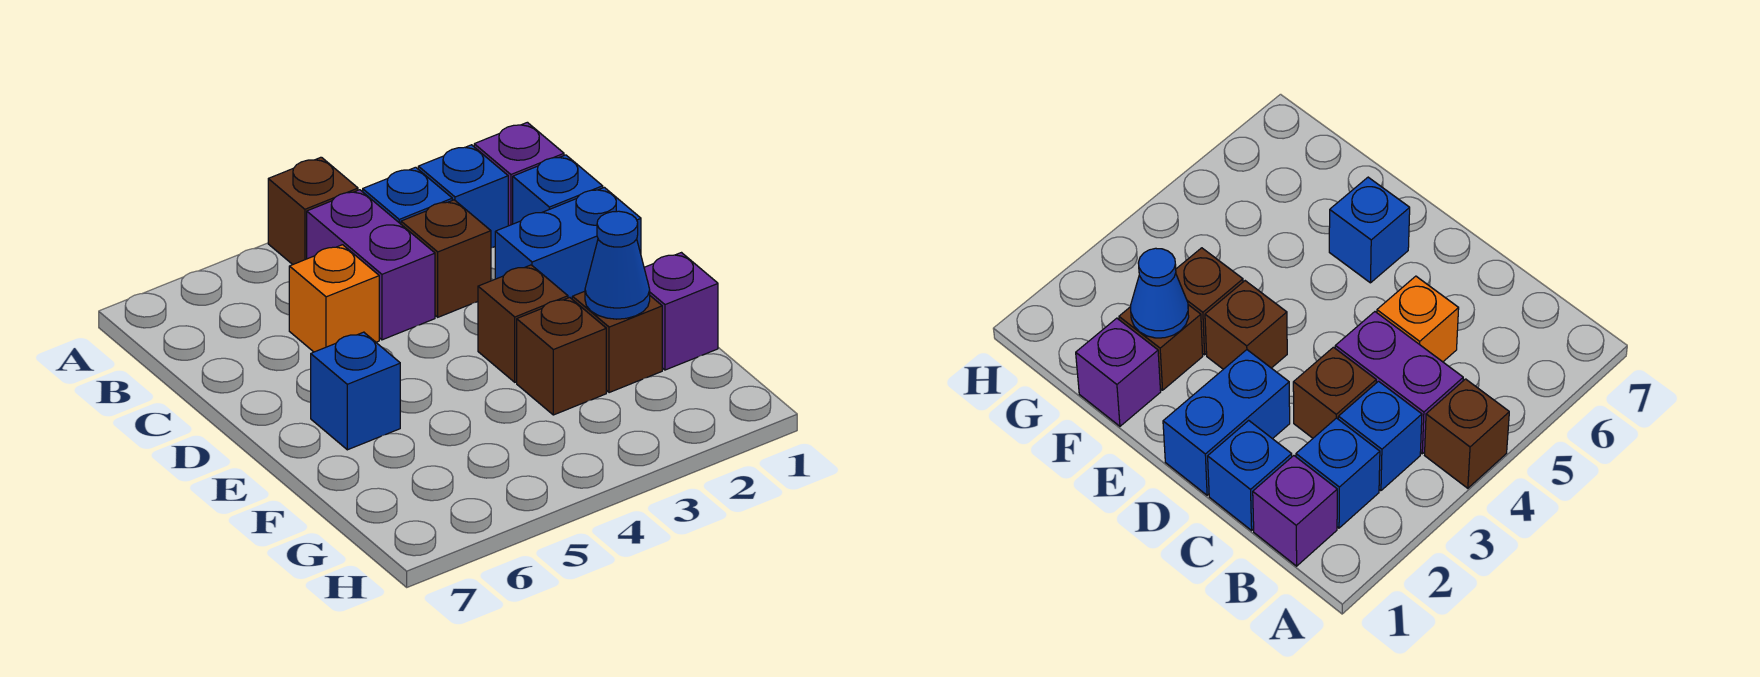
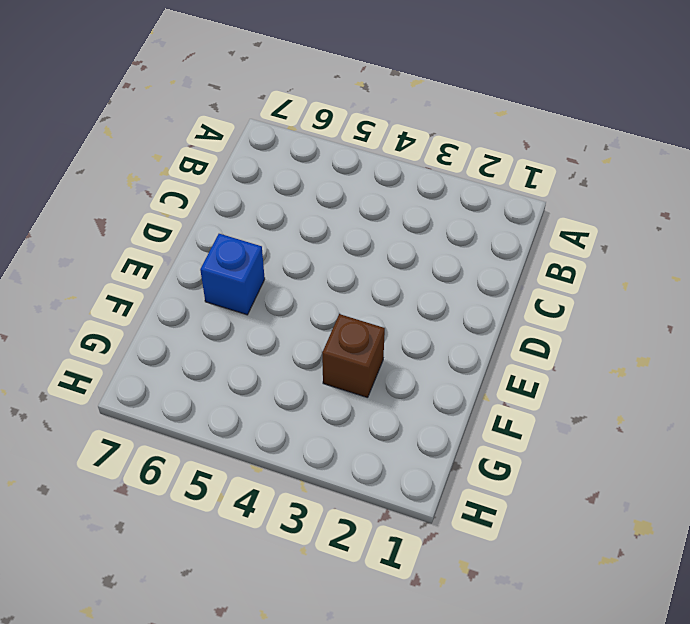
none -> brown 1x1 brick [268,157,358,265]
none -> purple 1x1 brick [474,122,564,226]
none -> blue 1x1 brick [418,145,508,248]

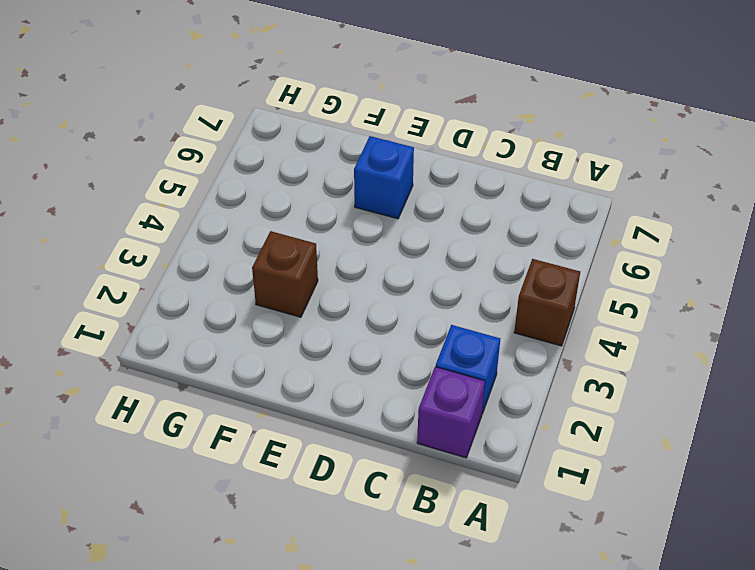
none -> blue 1x1 brick [363,167,452,224]
none -> purple 1x2 brick [307,190,435,340]
none -> blue 1x1 brick [513,155,603,224]

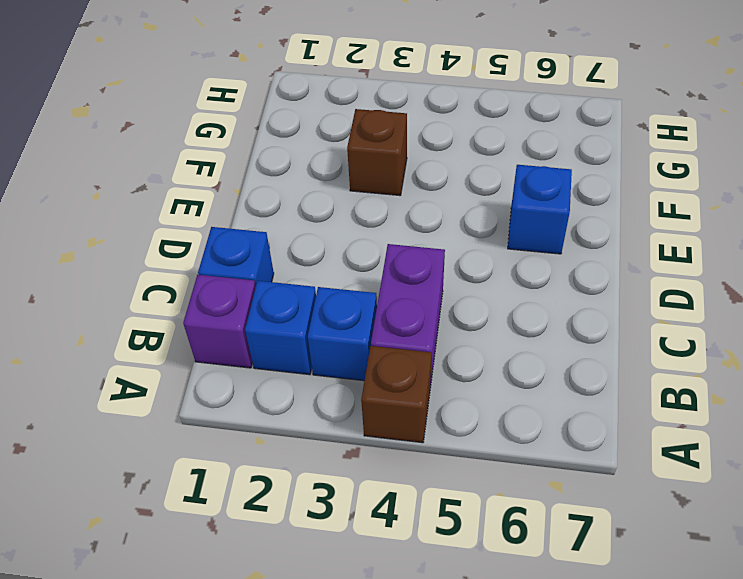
none -> brown 1x1 brick [401,200,491,317]
none -> orange 1x1 brick [289,245,379,352]
none -> blue 1x2 brick [495,187,641,299]

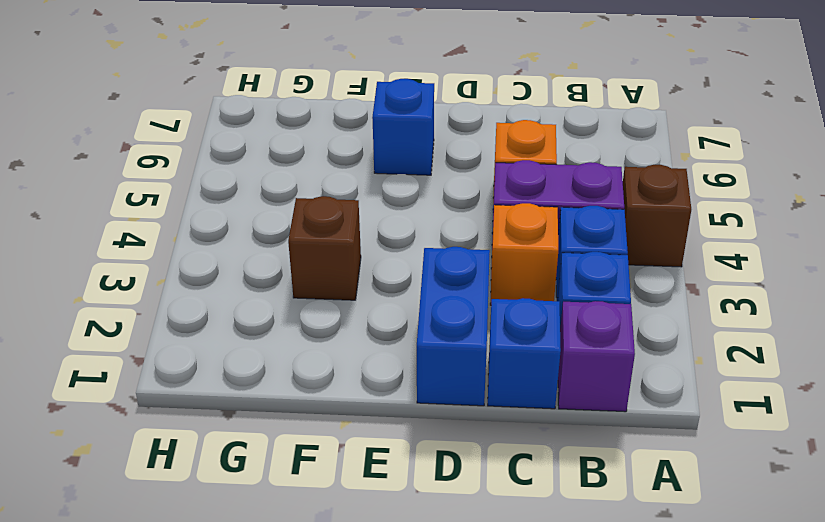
orange 1x1 brick [490,203,558,305] -> brown 1x1 brick [401,200,491,317]
none -> brown 1x1 brick [478,265,568,382]
none -> purple 1x1 brick [644,253,718,370]
none -> brown 1x1 brick [572,291,662,393]

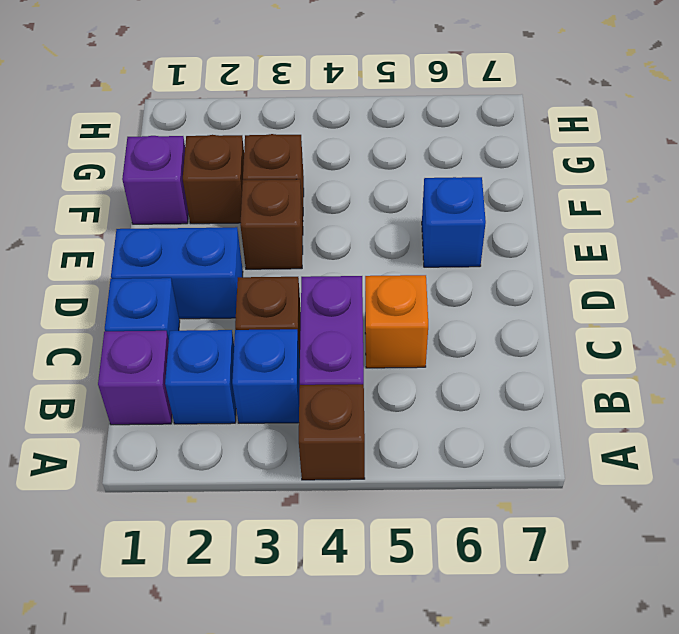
none -> blue 1x1 cone [585,211,650,319]

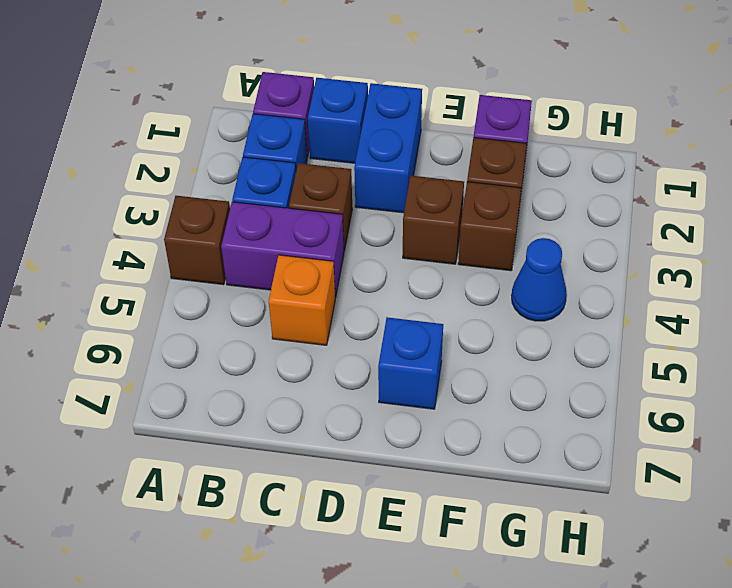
blue 1x1 cone [512,238,567,321] -> blue 1x1 cone moved to [585,211,650,319]

